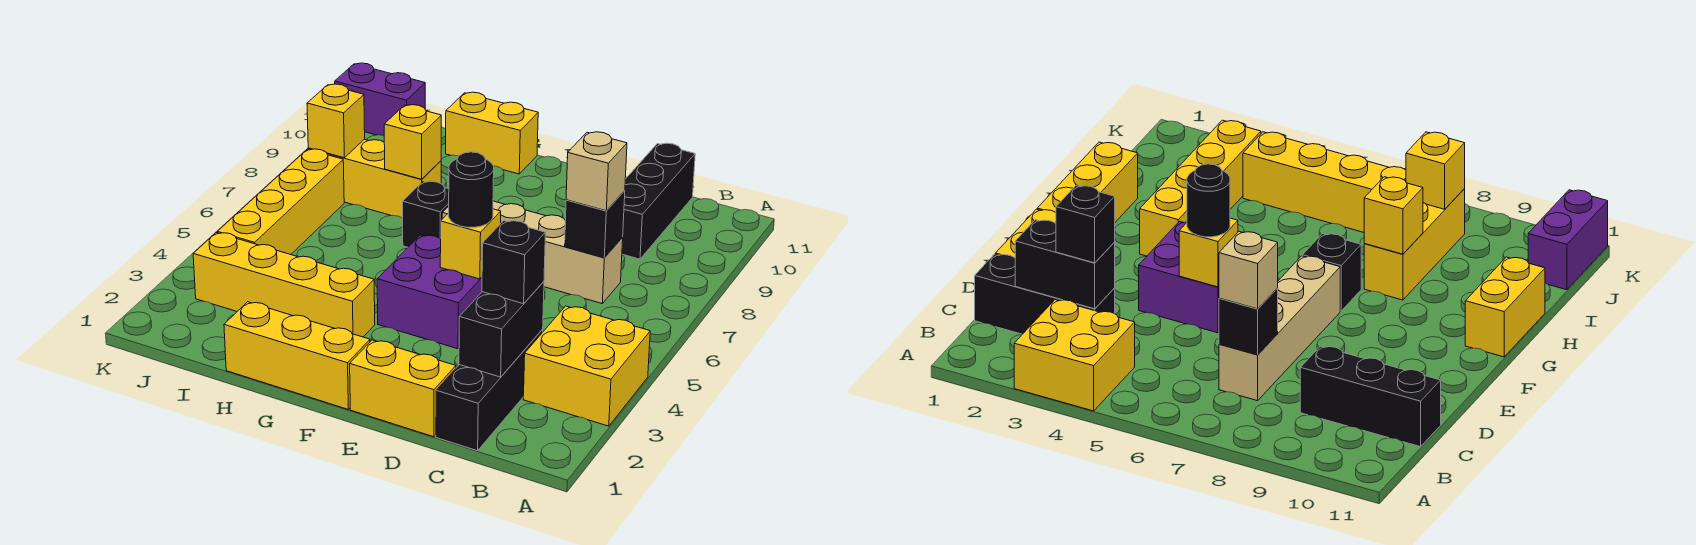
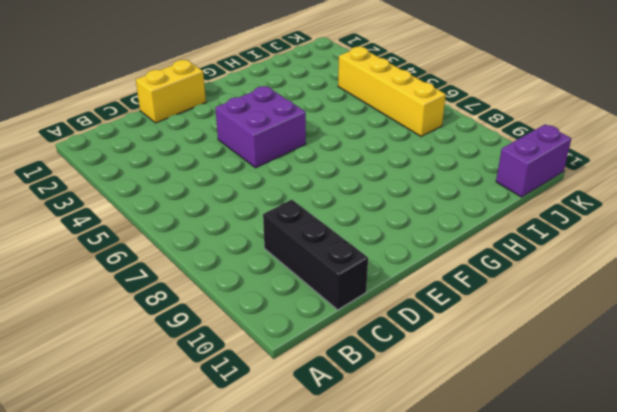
none -> yellow 2x2 brick [523,306,650,426]
none -> black 1x3 brick [436,330,543,451]
none -> tan 1x4 brick [442,201,623,303]

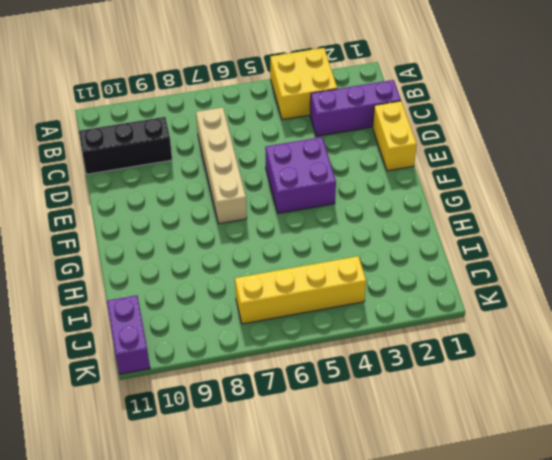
purple 1x3 brick [310,80,401,136] -> black 1x3 brick [436,330,543,451]
none -> yellow 1x3 brick [224,302,370,409]
none -> yellow 1x4 brick [193,233,375,337]
none -> black 1x1 brick [403,181,449,247]

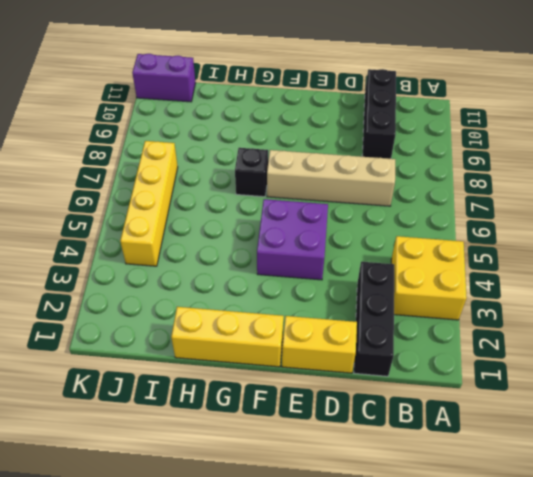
none -> yellow 1x4 brick [193,233,375,337]
none -> yellow 1x2 brick [446,92,538,174]
none -> yellow 1x3 brick [308,139,441,218]

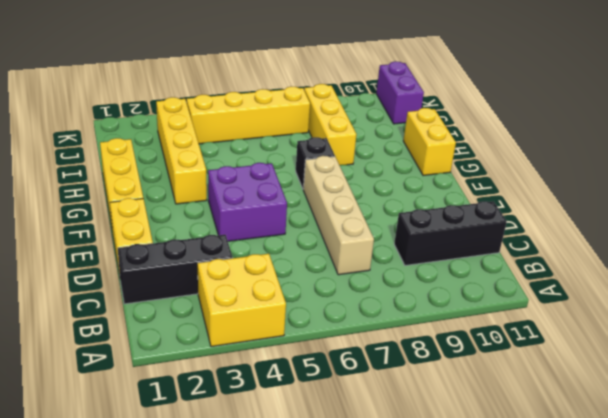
none -> black 1x2 brick [459,282,544,377]
none -> black 1x1 brick [565,191,625,258]
none -> yellow 1x1 brick [440,209,501,279]

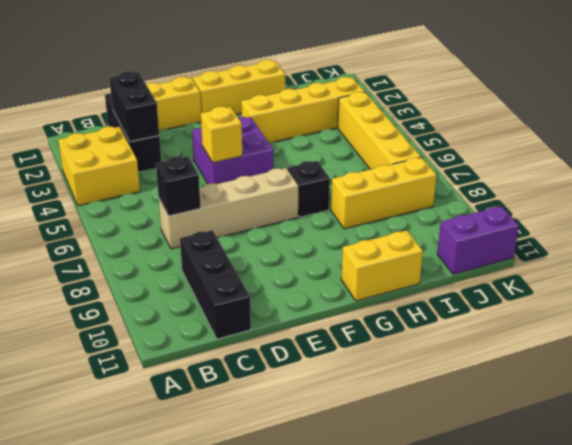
none -> yellow 1x1 brick [384,105,441,179]
none -> yellow 1x1 brick [307,84,365,158]
none -> black 1x1 brick [482,221,545,304]

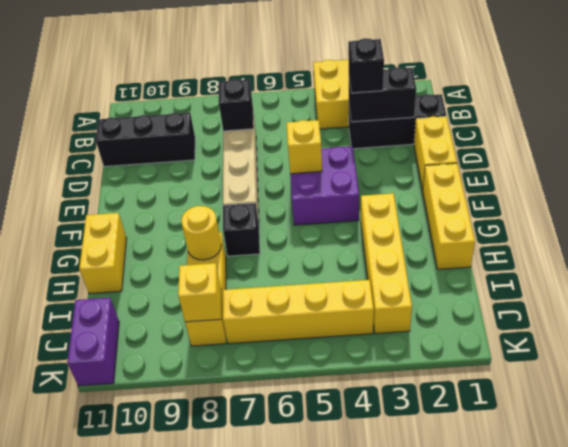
yellow 1x1 round brick [181,206,221,260] -> yellow 1x1 brick [384,105,441,179]
none -> tan 1x1 brick [566,132,627,211]
none -> black 1x1 round brick [449,152,494,227]

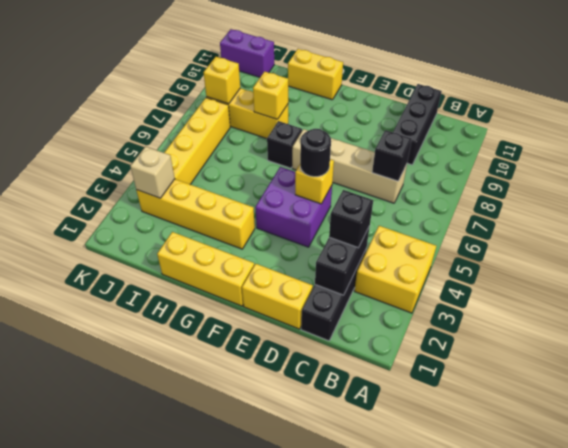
tan 1x1 brick [130,147,175,198] -> tan 1x1 brick moved to [566,132,627,211]

